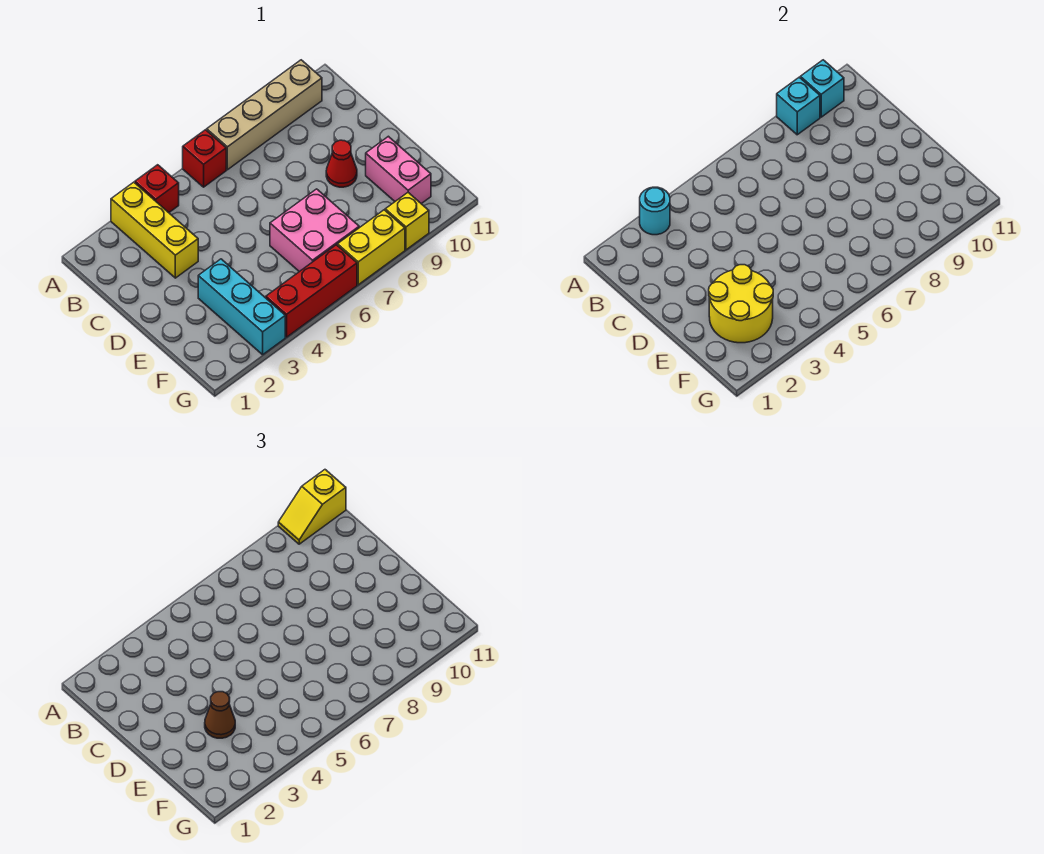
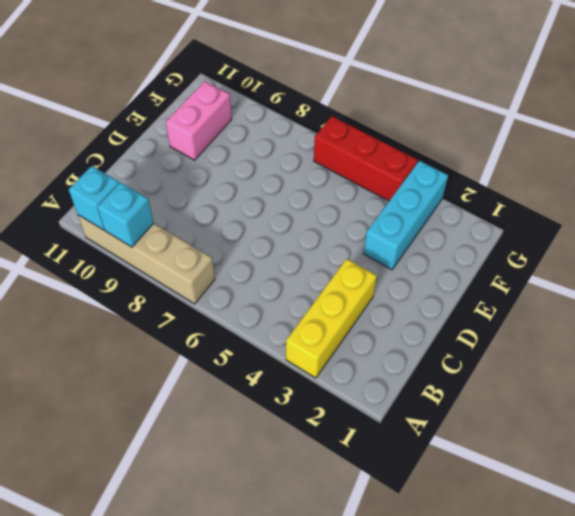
none -> red 1x1 brick [135,165,179,213]
none -> red 1x1 brick [183,130,226,187]
none -> red 1x1 cone [326,140,357,187]

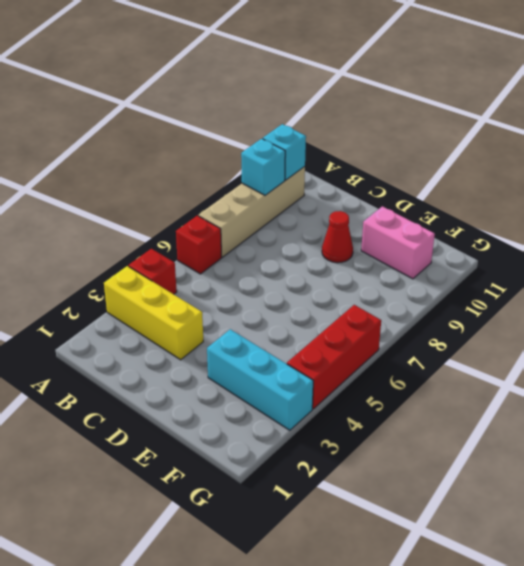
none -> pink 2x2 brick [270,189,359,272]
none -> yellow 1x2 brick [338,210,405,285]
none -> yellow 1x1 brick [385,193,429,250]

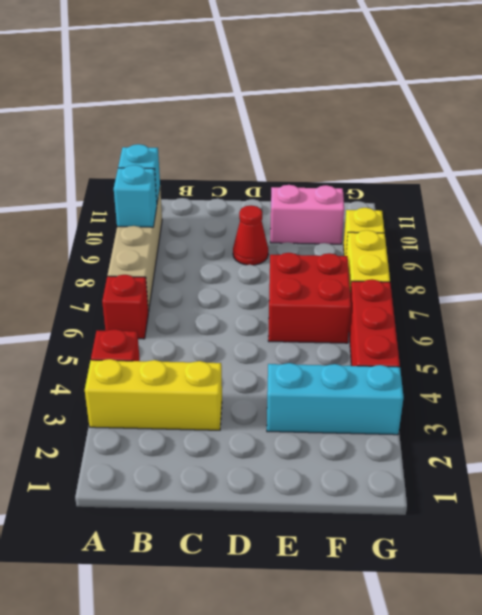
red 2x2 brick [268,253,351,343] -> pink 2x2 brick [270,189,359,272]
none -> cyan 1x1 round brick [640,187,670,235]
none -> yellow 2x2 round brick [709,265,773,343]
none -> yellow 1x2 slope [278,470,346,544]

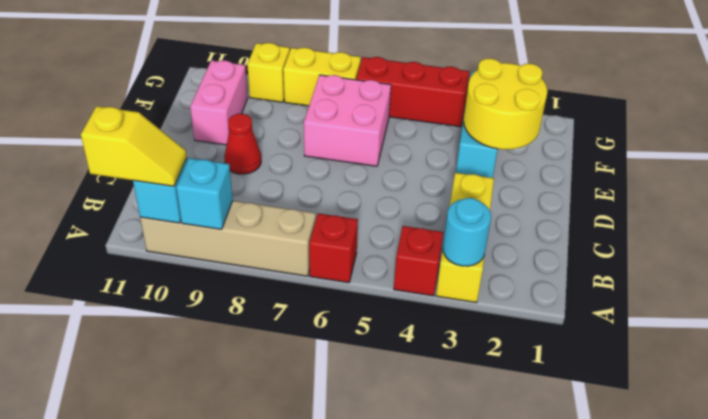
none -> brown 1x1 cone [205,692,235,738]

